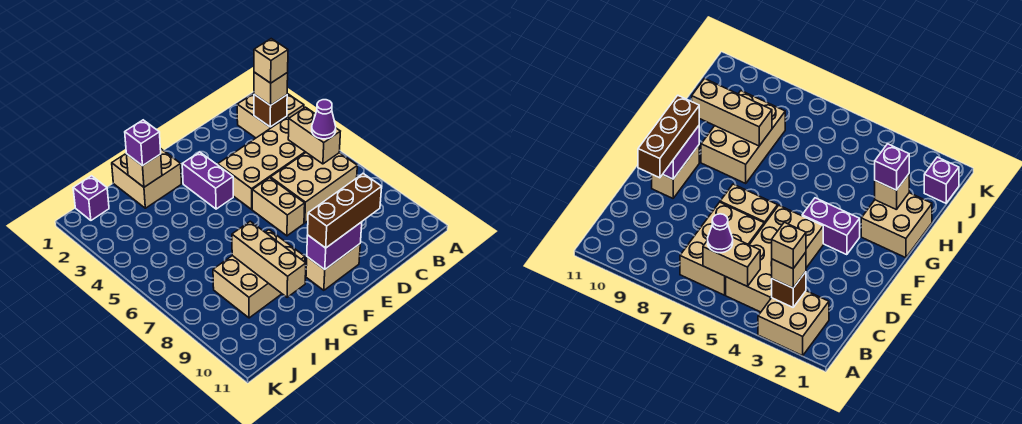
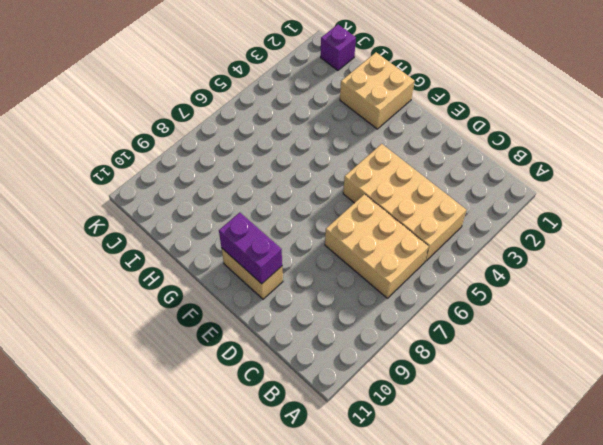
none -> tan 2x2 brick [237,94,304,138]
none -> tan 1x2 brick [252,178,305,236]
none -> purple 1x2 brick [182,152,233,209]

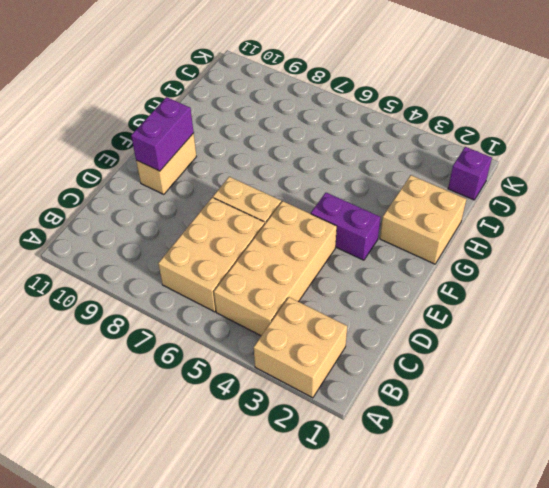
none -> tan 2x3 brick [213,230,305,318]
none -> brown 1x1 brick [254,94,287,127]
none -> tan 1x2 brick [288,107,340,164]

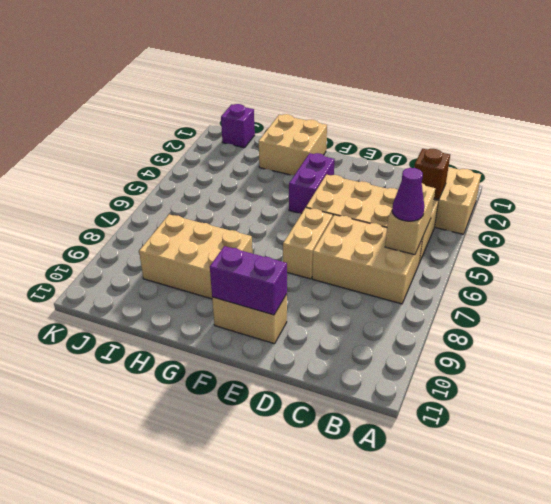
none -> tan 1x1 brick [126,154,162,187]
none -> tan 1x3 brick [232,221,306,297]
none -> tan 1x1 brick [254,72,288,105]

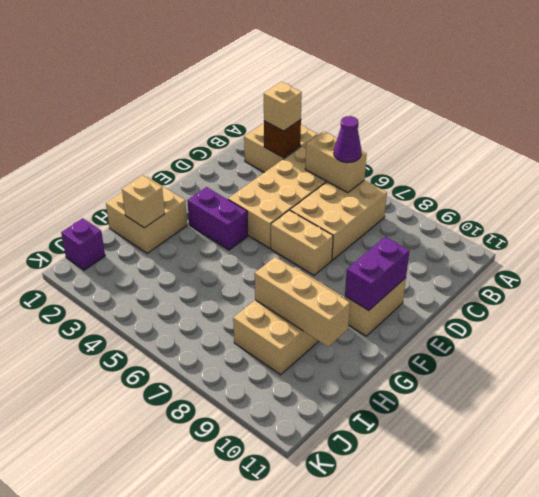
none -> brown 1x3 brick [308,174,382,248]
none -> purple 1x1 brick [125,120,161,166]
none -> tan 1x1 brick [254,39,288,83]

